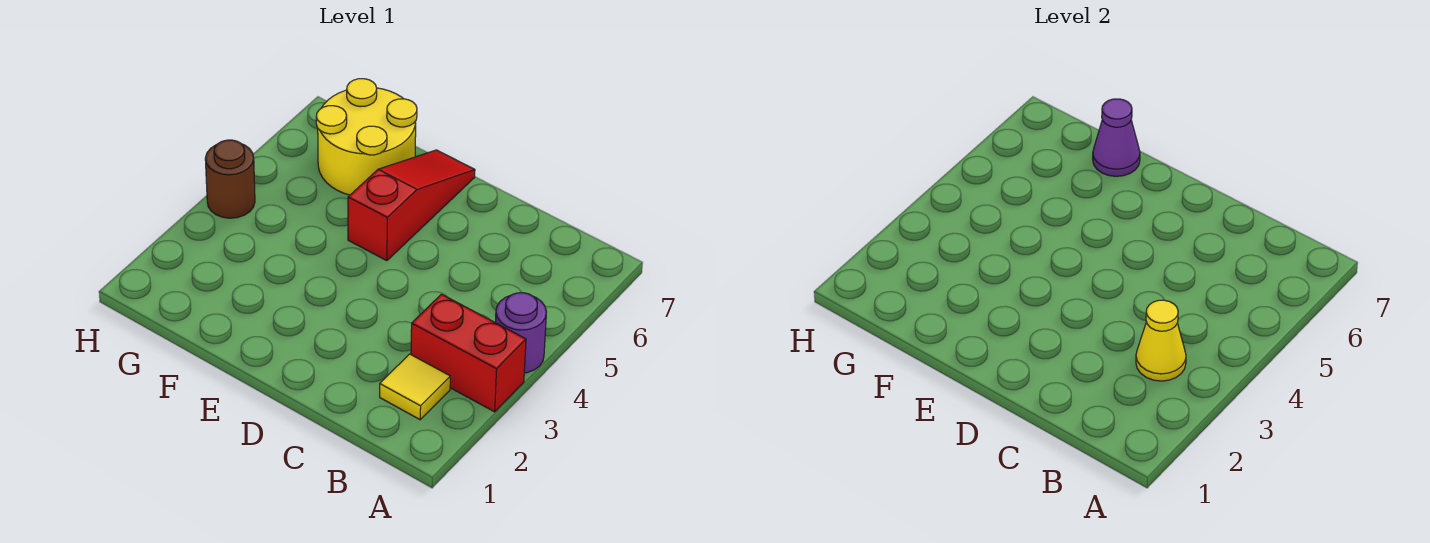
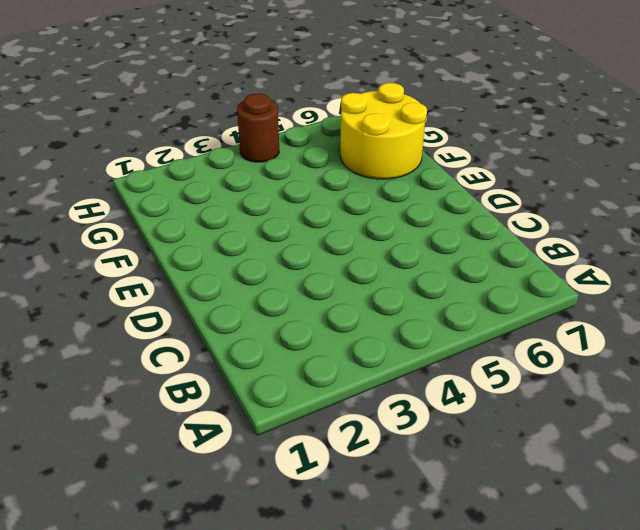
none -> red 1x2 brick [411,294,526,412]
none -> purple 1x1 round brick [495,293,546,373]

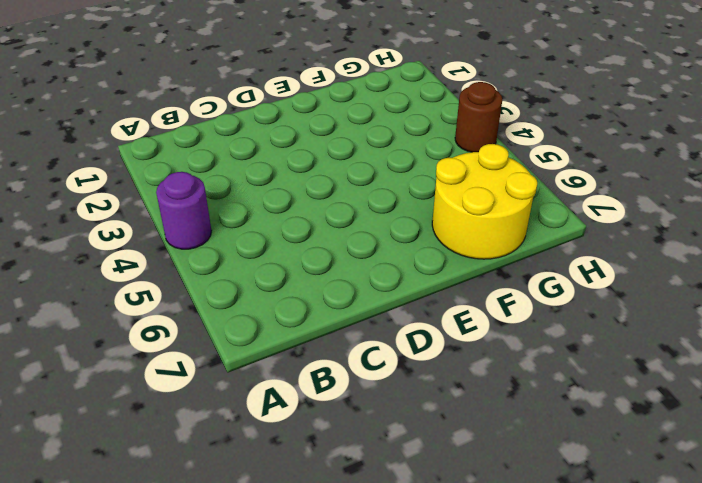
none -> red 1x2 brick [411,294,526,412]
none -> yellow 1x1 tile [380,354,450,420]

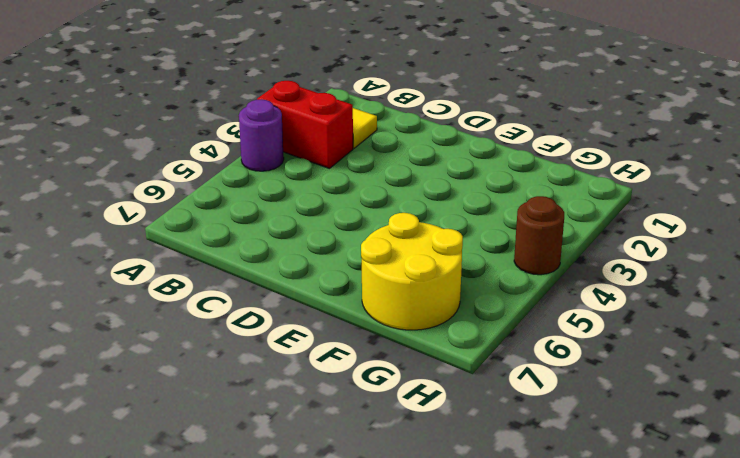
none -> red 1x3 slope [348,150,475,261]
none -> yellow 1x1 cone [1136,300,1186,381]

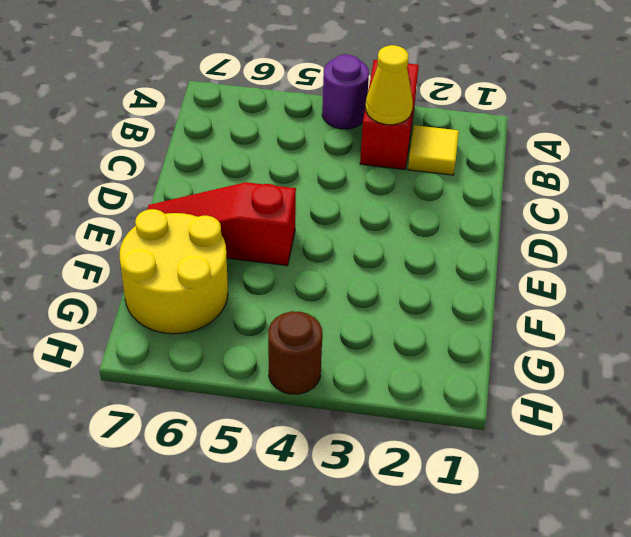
none -> purple 1x1 cone [1093,99,1140,176]

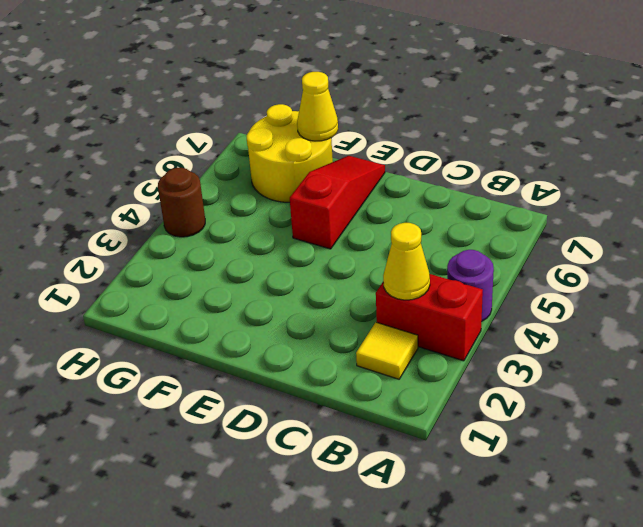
yellow 1x1 cone [297,72,338,141] -> purple 1x1 cone [1093,99,1140,176]

